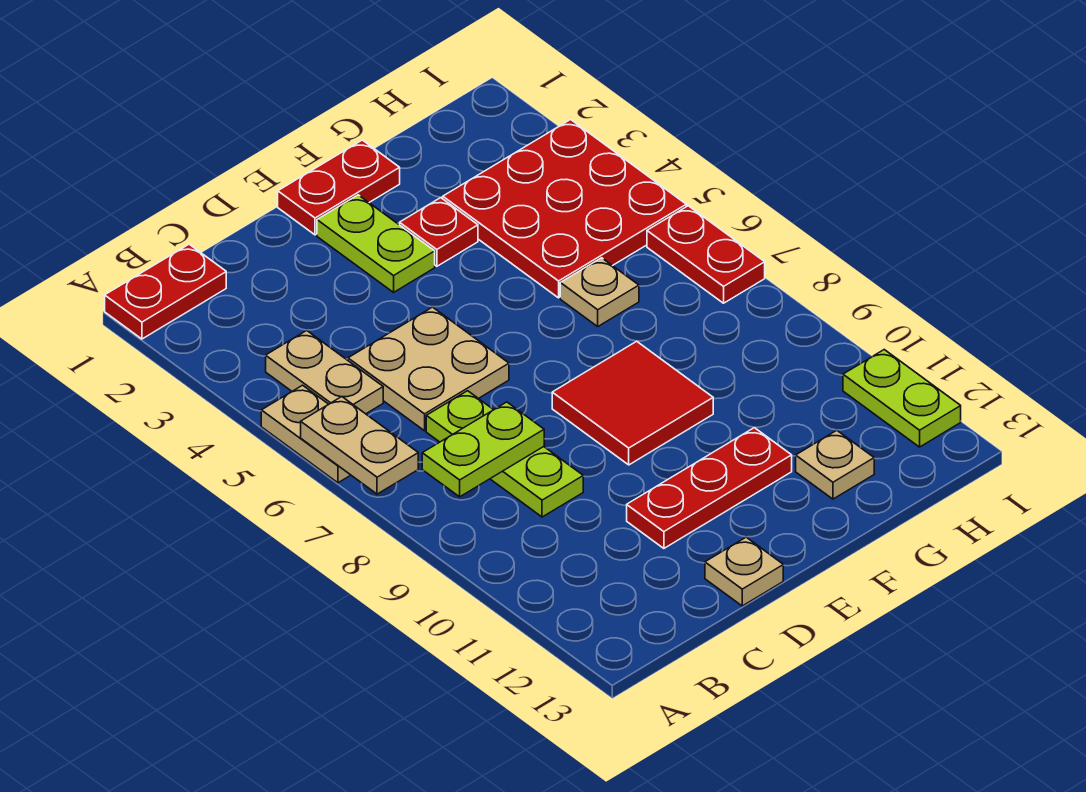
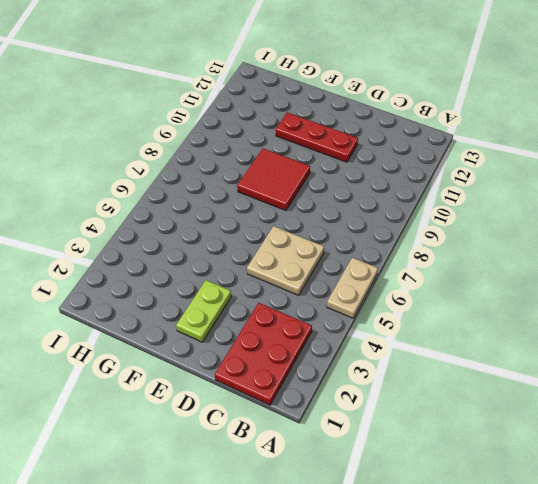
red 2x3 plate [215,303,312,405] -> red 1x2 plate [105,244,226,339]
none -> tan 1x2 plate [266,331,383,414]
none -> lime 1x3 plate [426,391,583,517]
none -> tan 1x1 plate [705,537,783,606]

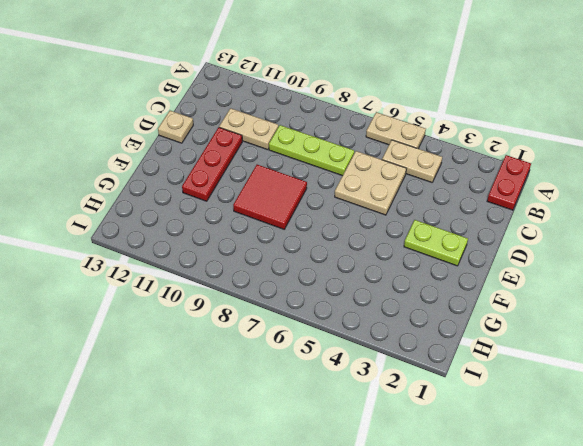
tan 1x2 plate [219,108,278,150] -> tan 1x2 plate moved to [301,397,418,494]
none -> red 1x2 plate [278,140,400,235]
none -> red 1x1 plate [400,198,478,266]
none -> red 3x3 plate [443,120,686,298]

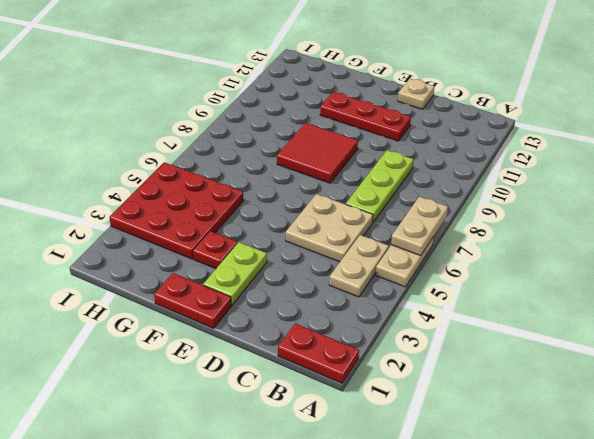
none -> tan 1x1 plate [560,258,639,326]
none -> tan 1x1 plate [796,430,874,499]
none -> red 1x2 plate [647,206,765,303]

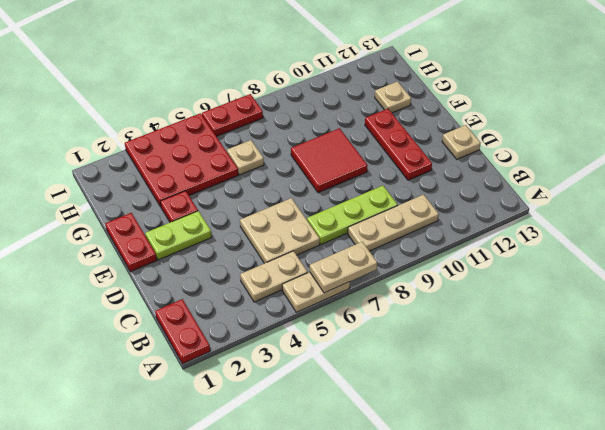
tan 1x3 plate [348,195,439,251] -> none
none -> lime 1x2 plate [843,350,961,447]
none -> lime 1x2 plate [422,402,544,497]

